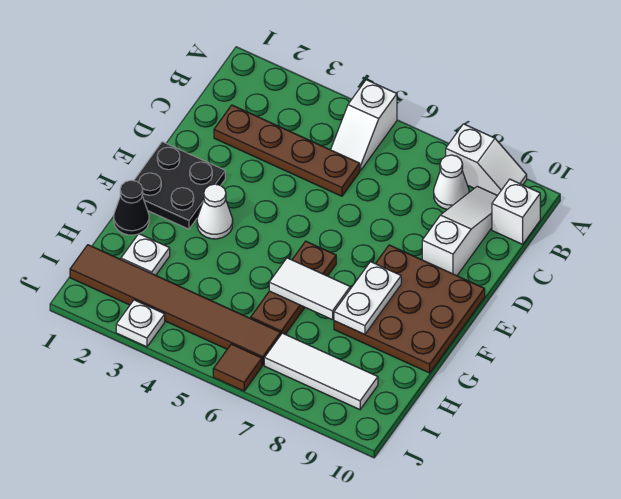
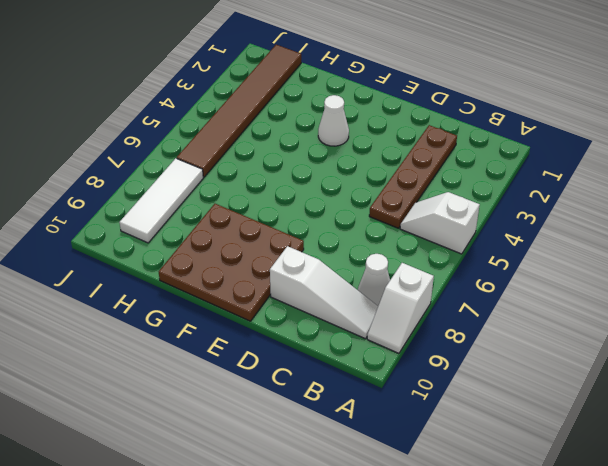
none -> white 1x1 brick [492,179,540,244]
none -> black 2x2 plate [134,142,225,229]
none -> brown 1x3 plate [251,241,336,334]

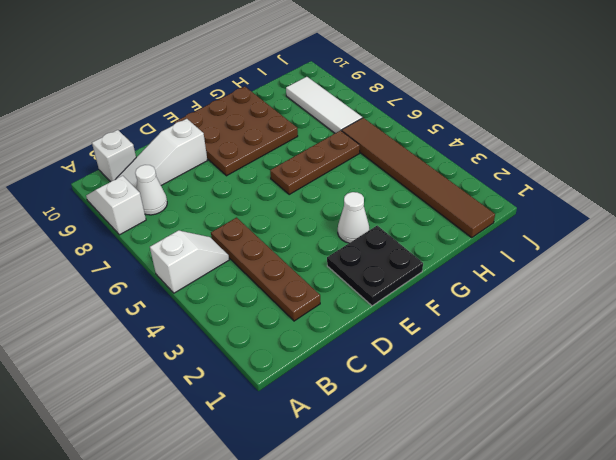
none -> black 1x1 cone [114,180,149,235]
none -> white 1x1 plate [121,234,170,275]
none -> white 1x1 plate [116,300,165,347]

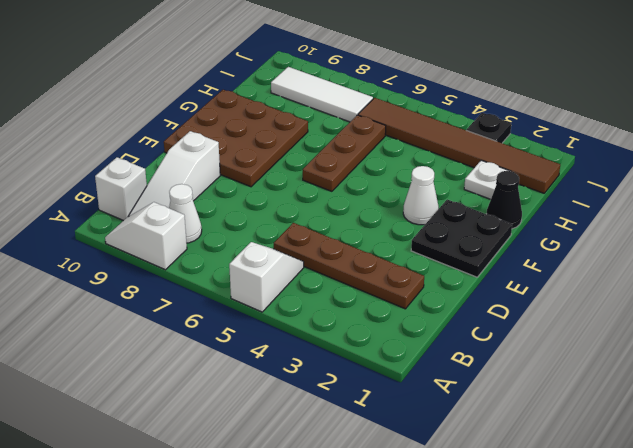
black 1x1 plate [466,113,511,143] -> white 1x1 plate [116,300,165,347]
none -> brown 1x1 tile [213,344,262,391]
none -> white 1x2 plate [334,262,401,335]
none -> white 1x2 tile [269,258,350,320]

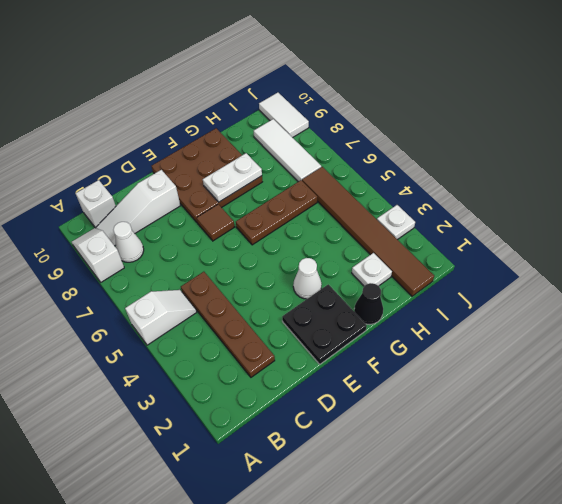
brown 1x1 tile [197,204,234,241] -> brown 1x1 tile moved to [213,344,262,391]
white 1x2 tile [259,93,309,138] -> white 1x2 tile moved to [269,258,350,320]

